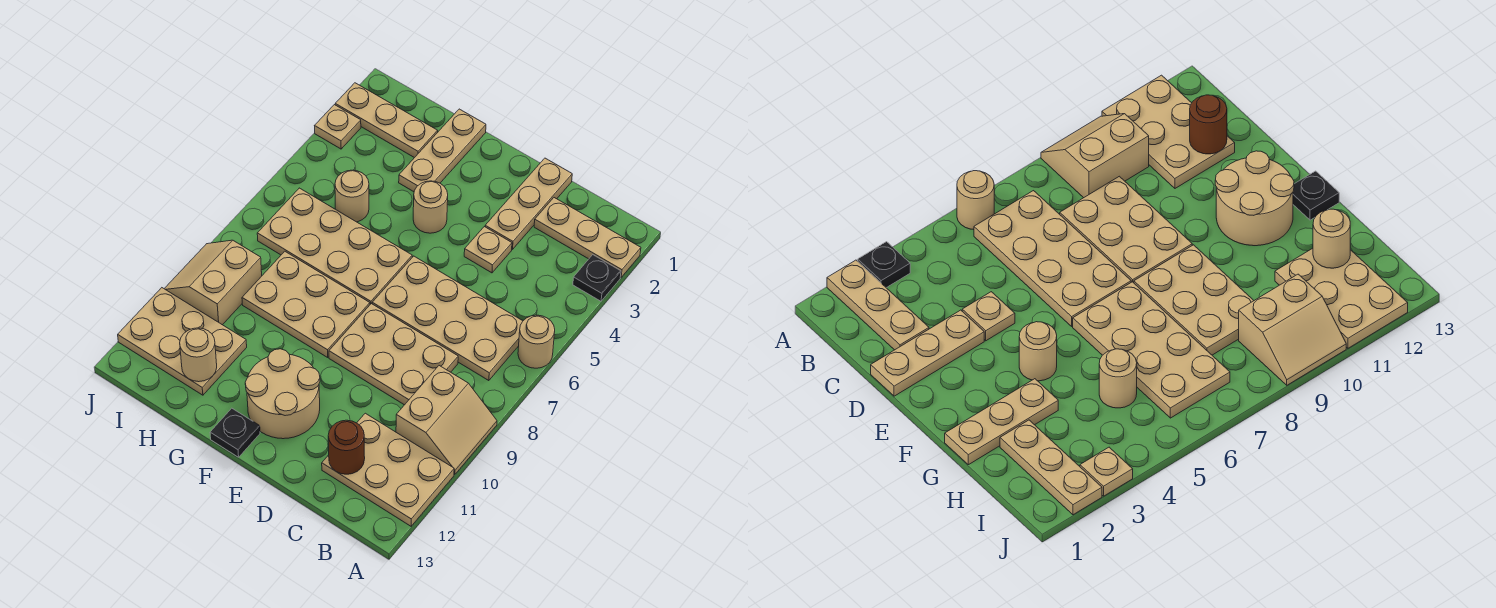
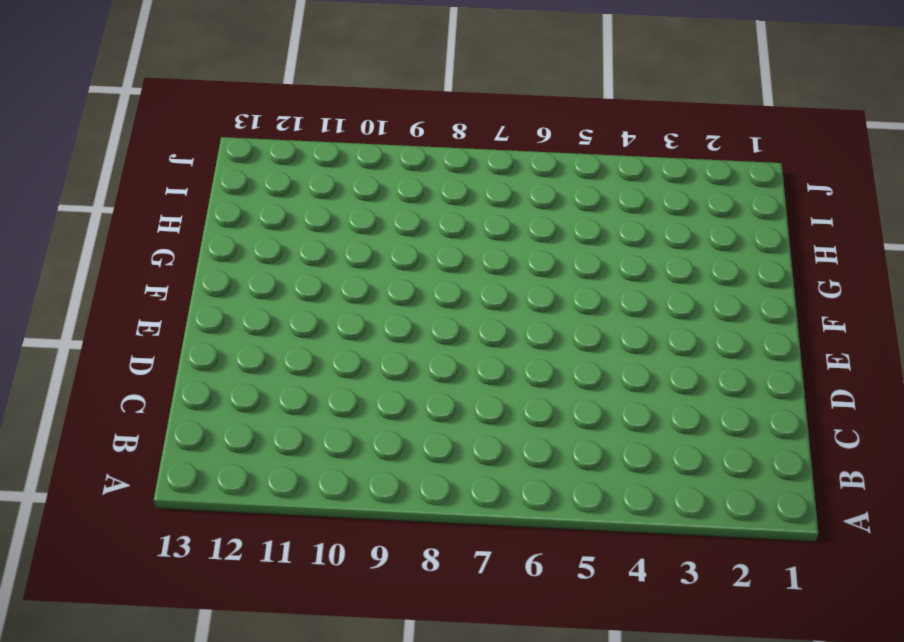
none -> tan 1x3 plate [534,198,641,277]
none -> black 1x1 plate [573,255,621,301]
none -> tan 1x1 round brick [518,315,555,368]

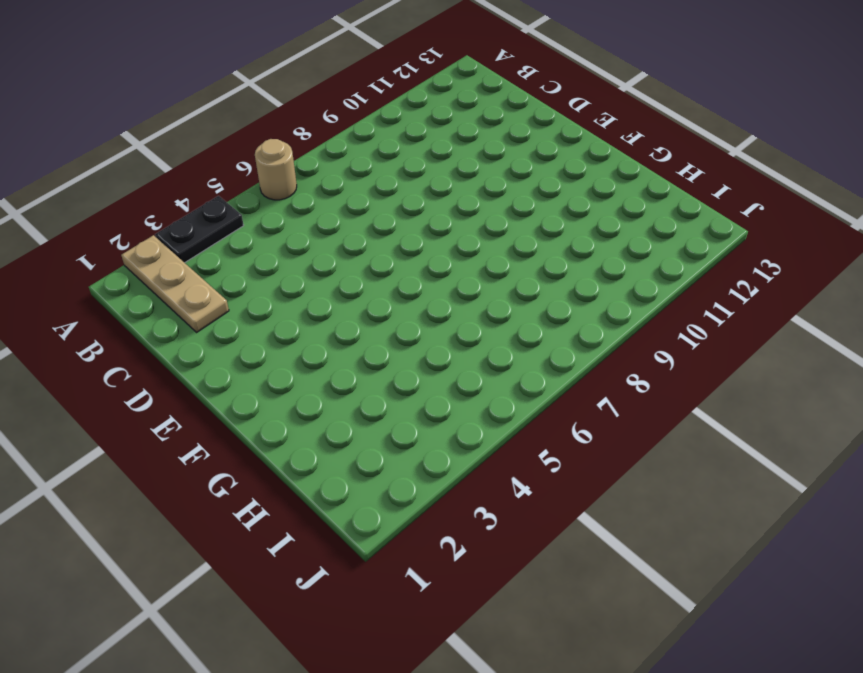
black 1x2 plate [155,196,244,263] -> black 1x1 plate [573,255,621,301]
none -> tan 2x2 slope [396,366,497,474]
none -> tan 2x3 plate [322,413,454,526]
none -> tan 2x4 plate [372,256,523,381]

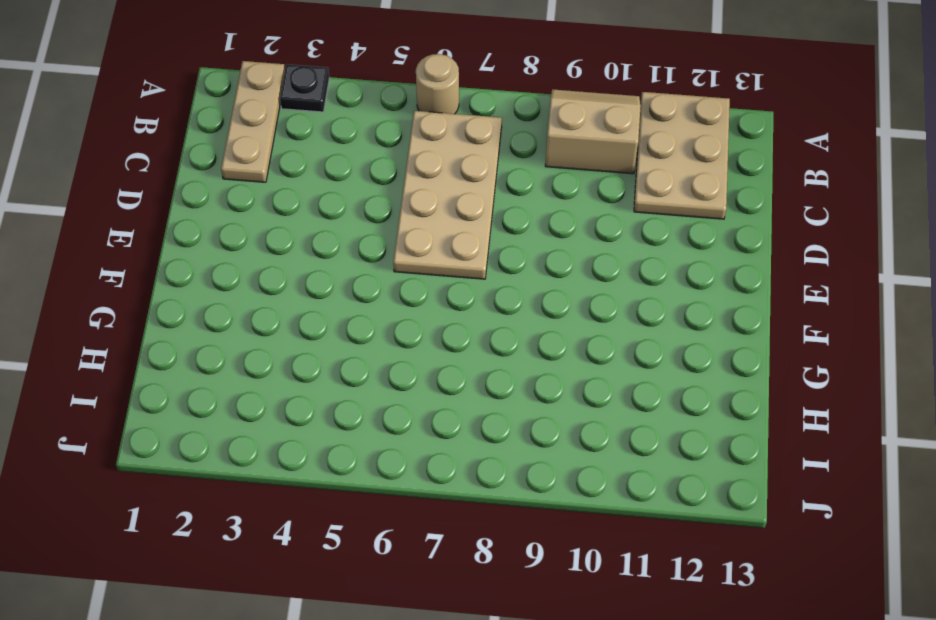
none -> tan 2x3 plate [329,304,458,405]
none -> tan 1x3 plate [485,158,572,249]
none -> tan 1x1 plate [464,227,512,273]

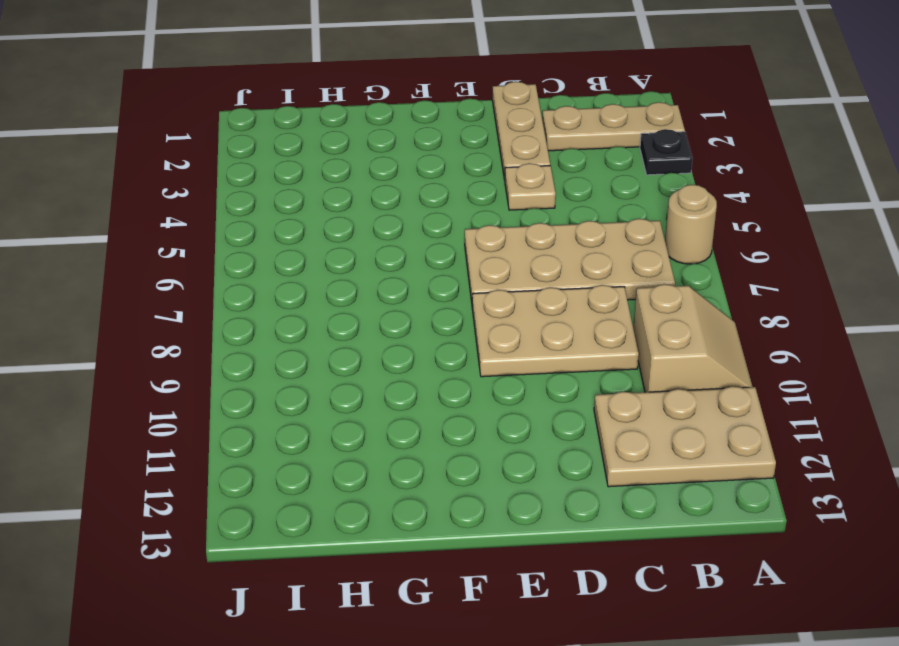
none -> tan 2x2 round brick [245,349,320,439]
none -> tan 1x1 round brick [413,181,448,233]
none -> tan 2x4 plate [257,188,412,304]

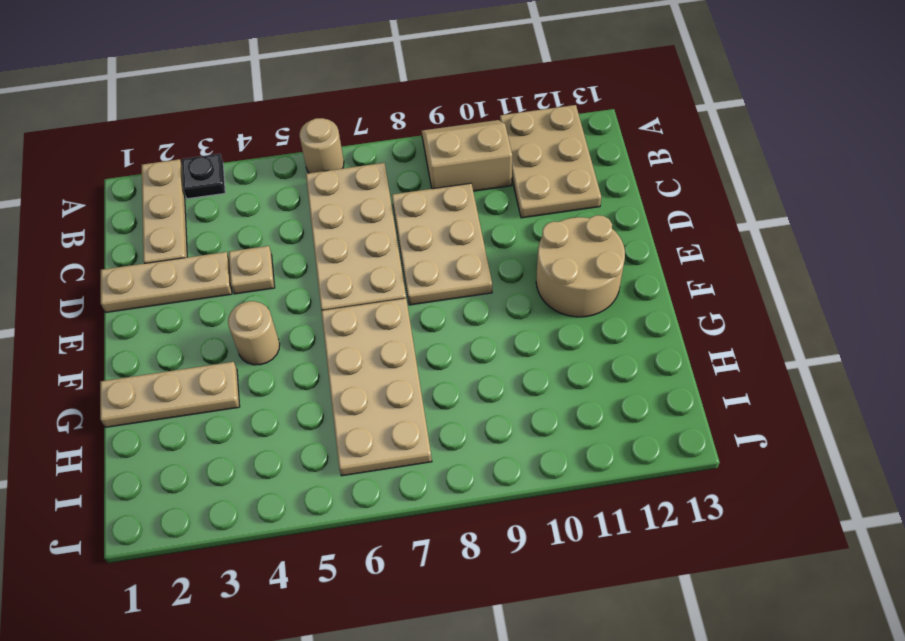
none -> tan 2x3 plate [242,251,370,357]
none -> black 1x1 plate [210,408,260,457]
none -> tan 1x3 plate [335,83,438,158]

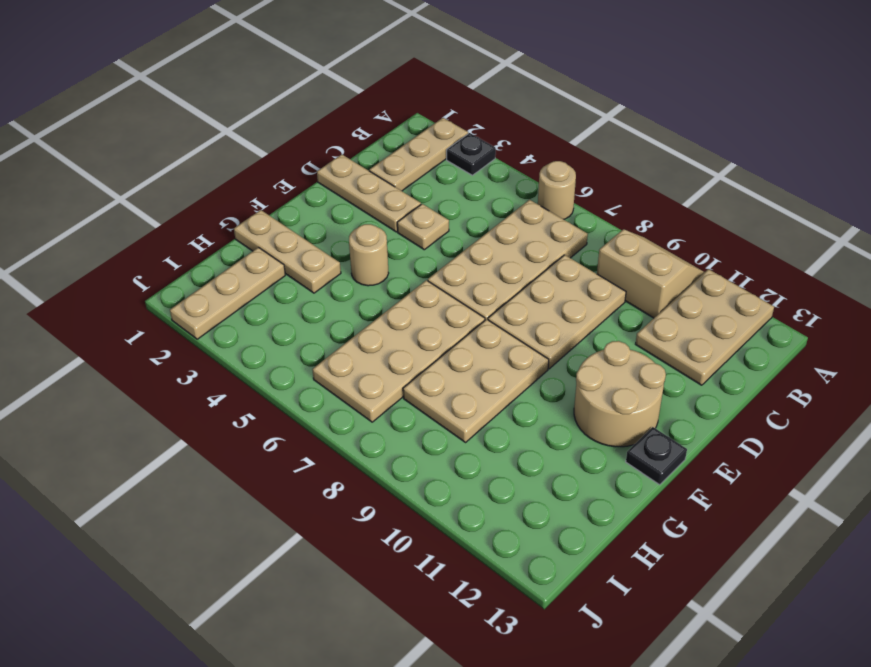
none -> tan 1x1 round brick [335,170,369,222]
none -> tan 2x3 plate [118,288,247,395]
none -> tan 2x2 slope [164,240,262,325]

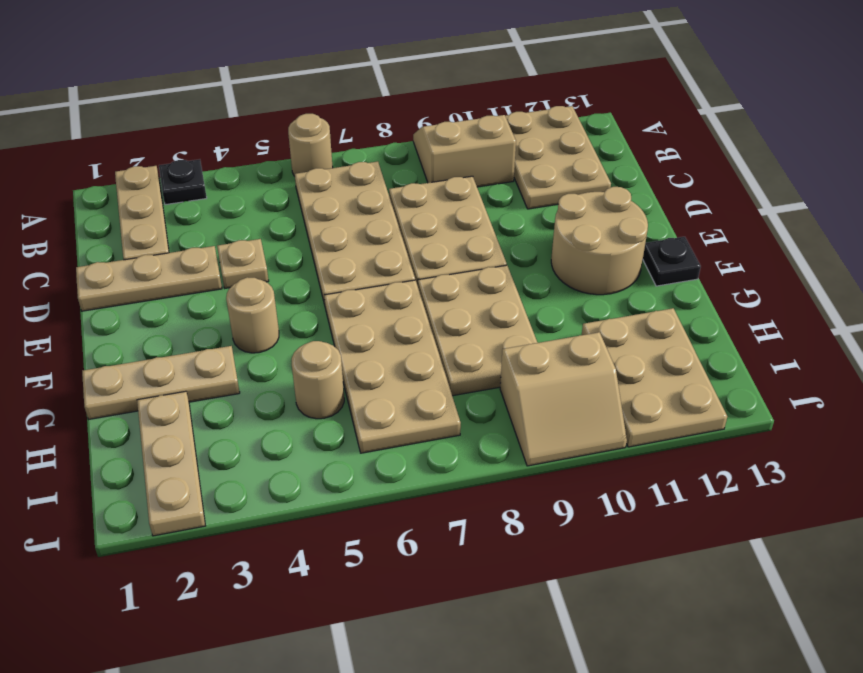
none -> tan 1x1 plate [315,105,361,149]
none -> brown 1x1 round brick [328,420,365,474]
none -> tan 1x1 round brick [180,328,217,382]

